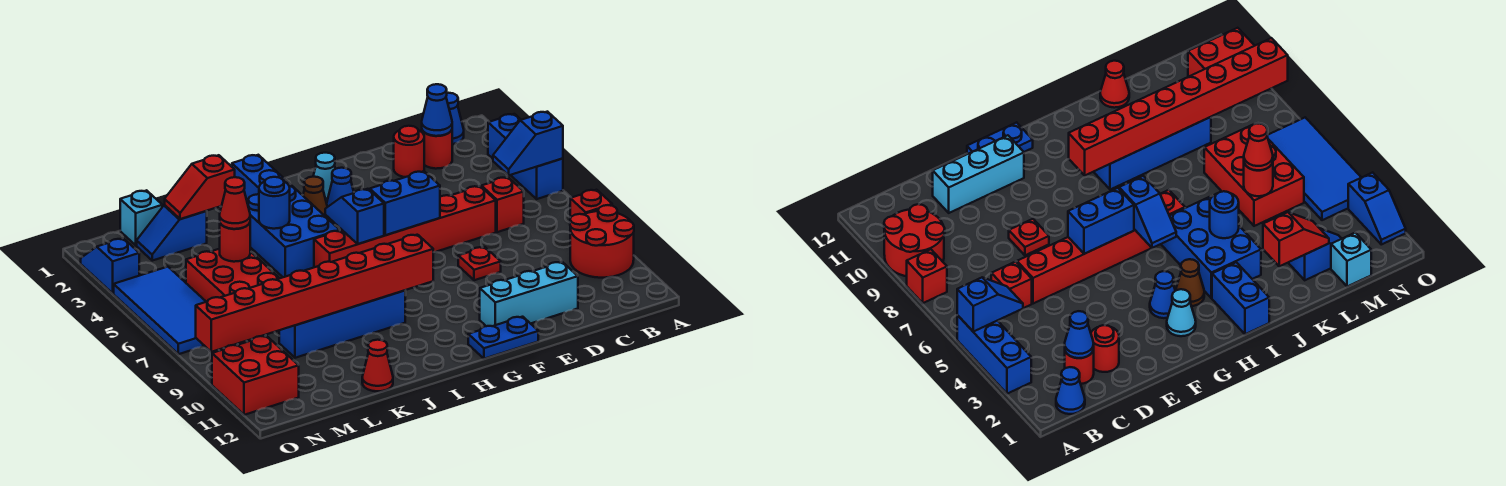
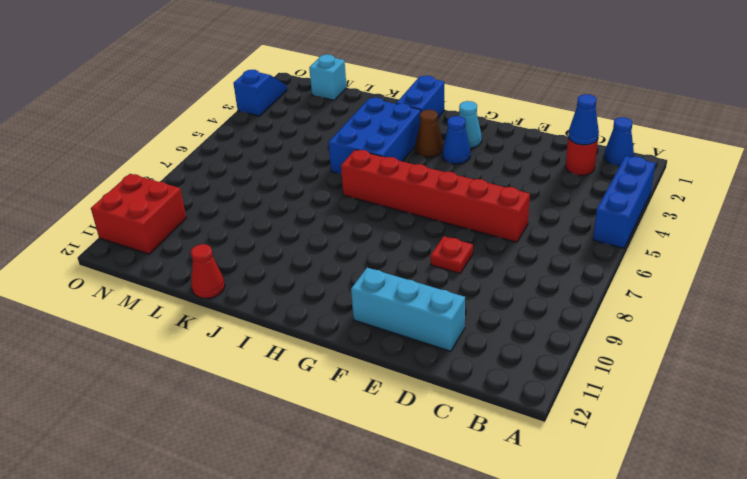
none -> red 1x1 brick [570,190,612,218]
none -> red 2x2 round brick [570,205,634,278]
none -> red 1x1 brick [482,177,524,232]
none -> red 1x1 round brick [394,126,424,177]

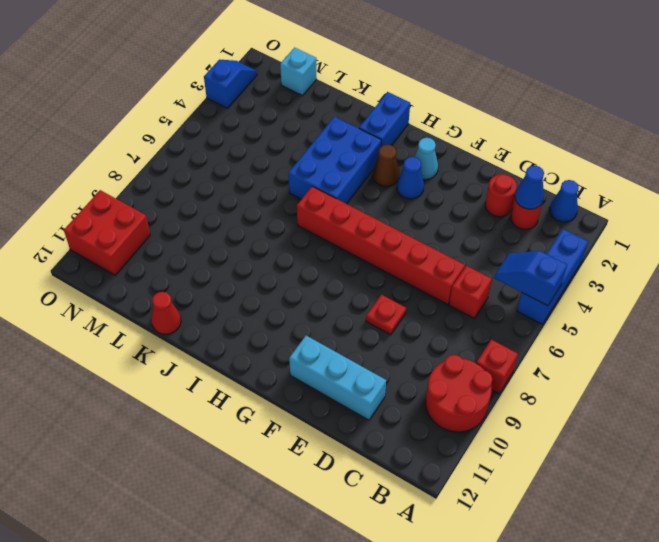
none -> blue 1x2 plate [468,317,538,359]
none -> blue 1x4 brick [279,290,405,358]
none -> blue 1x2 slope [137,205,207,261]
none -> red 2x3 brick [186,249,279,302]

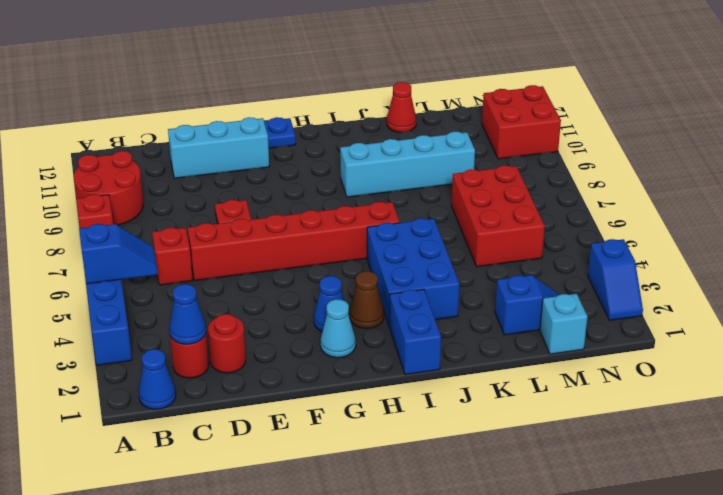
cyan 1x4 brick [340,132,475,197] -> blue 1x4 brick [279,290,405,358]
none -> blue 2x4 tile [114,267,206,354]
none -> blue 1x2 brick [370,171,440,235]
none -> blue 1x2 slope [325,189,384,244]
none -> red 1x8 brick [196,235,433,352]

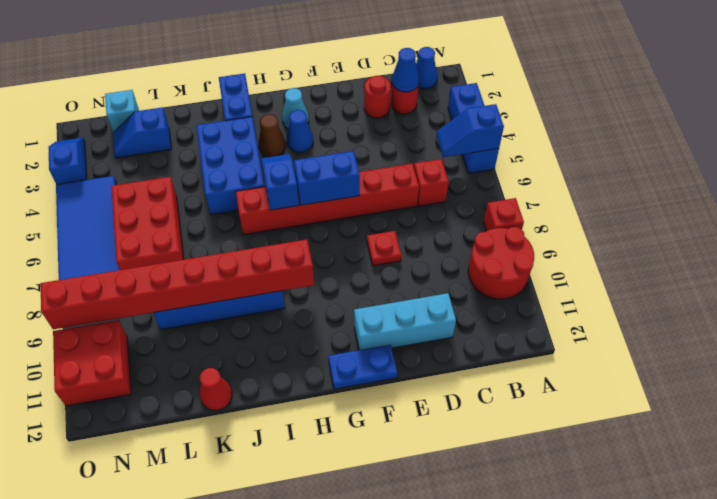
none -> blue 1x1 round brick [259,177,290,229]
none -> red 1x2 slope [165,155,235,219]
none -> red 1x1 round brick [220,223,250,262]
none -> red 1x1 cone [220,177,250,229]

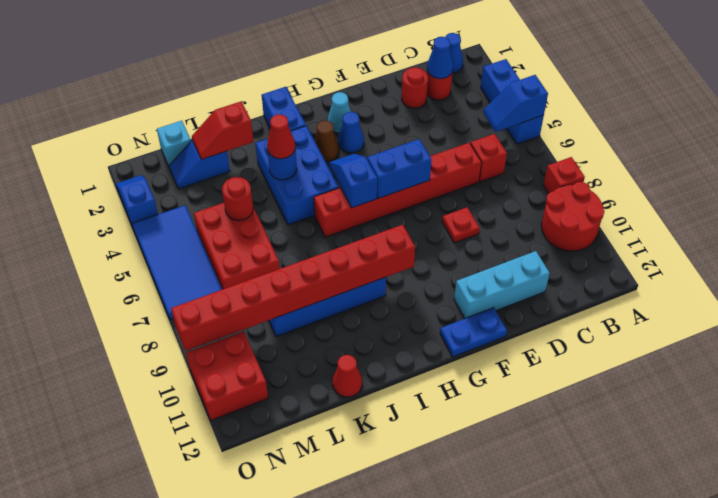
red 1x1 cone [267,114,295,159] -> red 1x1 cone moved to [220,177,250,229]

